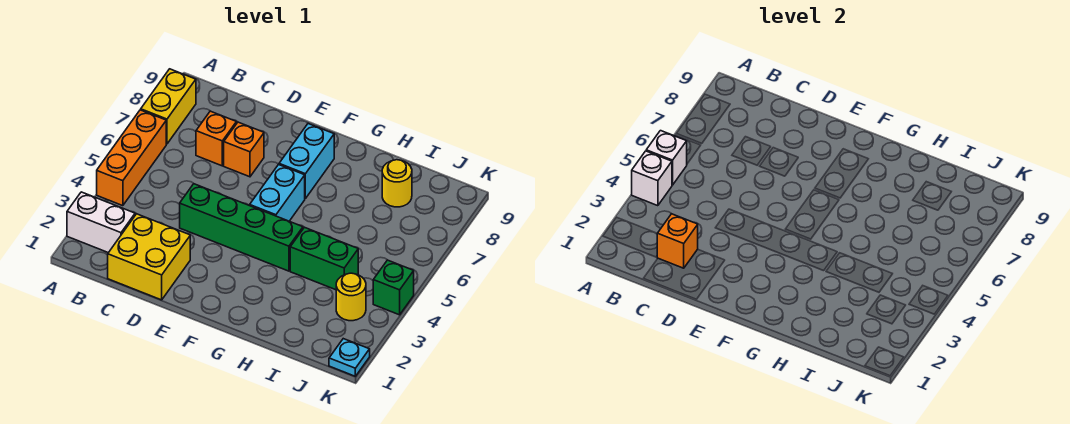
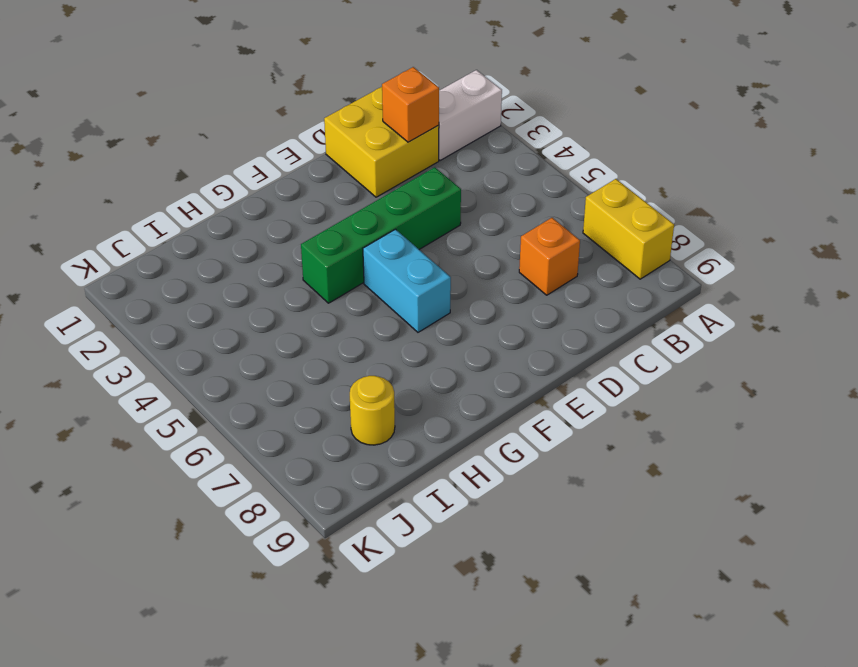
none -> orange 1x3 brick [97,110,166,206]
none -> orange 1x1 brick [224,122,264,177]
none -> cyan 1x2 brick [279,124,334,198]

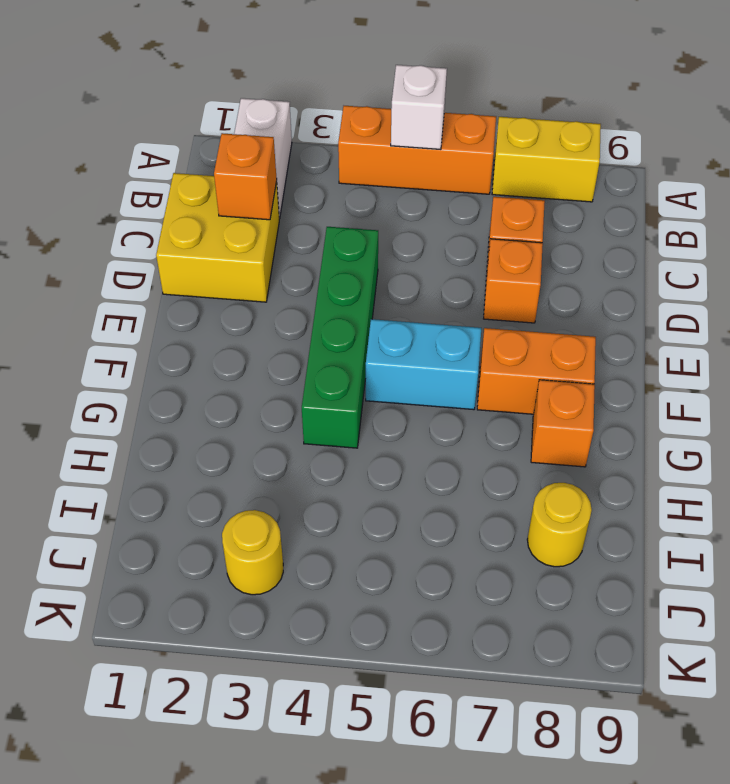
orange 1x2 brick [477,328,596,414] -> cyan 1x2 brick [279,124,334,198]
orange 1x1 brick [531,380,595,467] -> none
none -> green 1x2 brick [290,227,358,290]
none -> cyan 1x1 plate [329,339,370,376]
none -> green 1x1 brick [373,260,414,315]

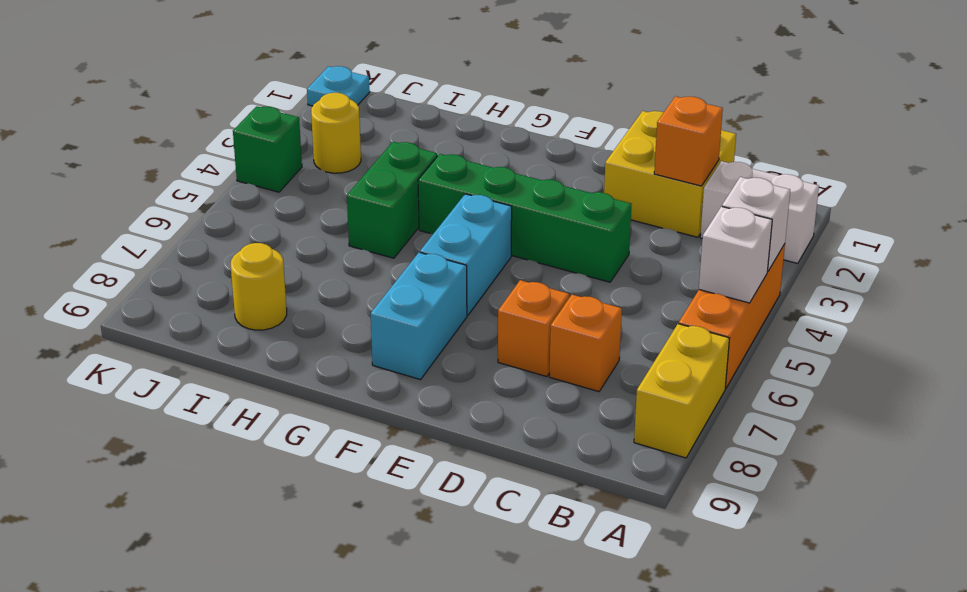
green 1x2 brick [347,142,437,258] -> green 1x2 brick turned to [290,227,358,290]

